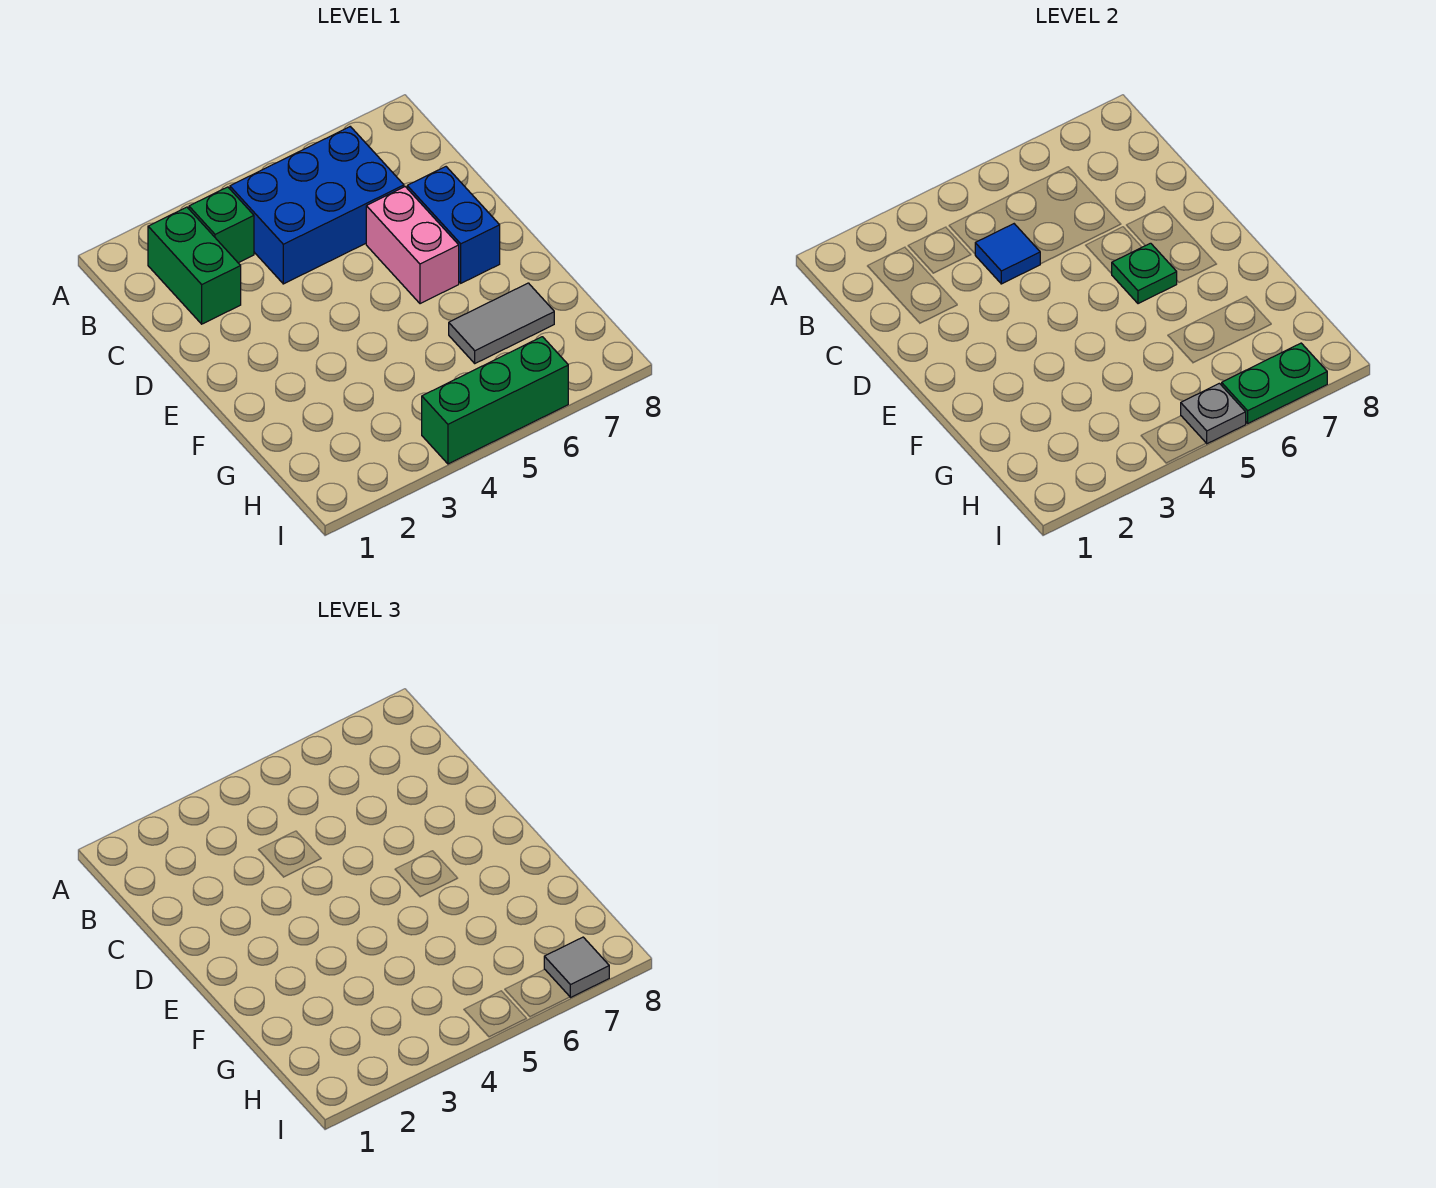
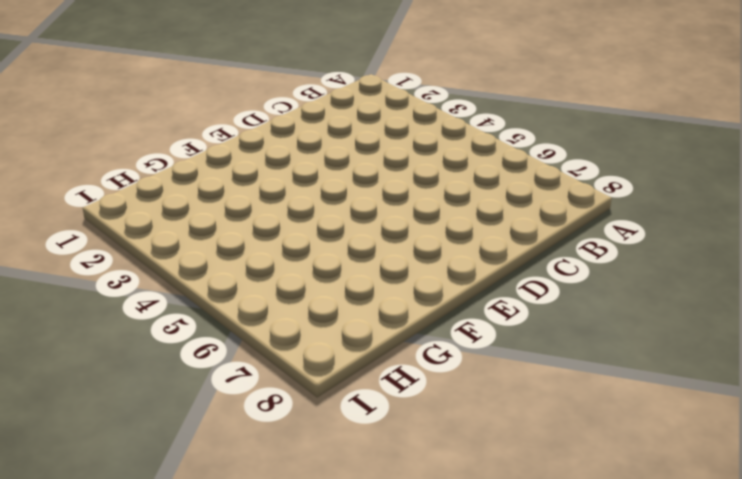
none -> green 1x2 brick [148,207,241,324]
none -> green 1x1 brick [189,187,254,263]
none -> blue 2x3 brick [230,127,404,284]

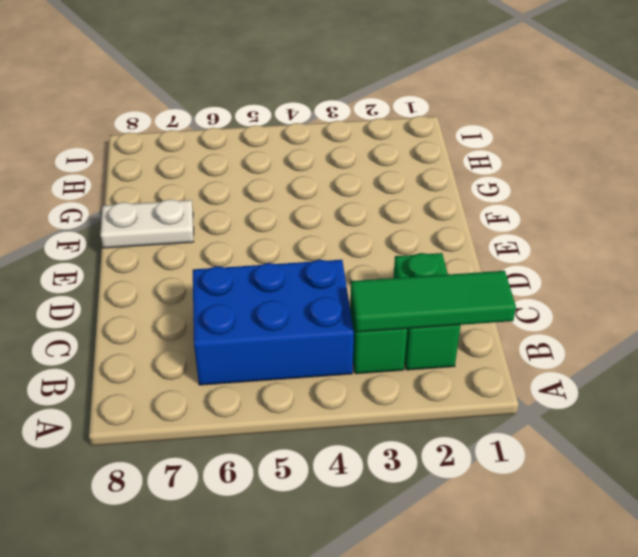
green 1x3 tile [351,271,516,332] -> none
white 1x2 plate [100,199,194,248] -> none
none -> pink 1x2 brick [366,187,459,304]
none -> blue 1x2 brick [407,167,500,283]
none -> grey 1x2 tile [449,283,554,363]

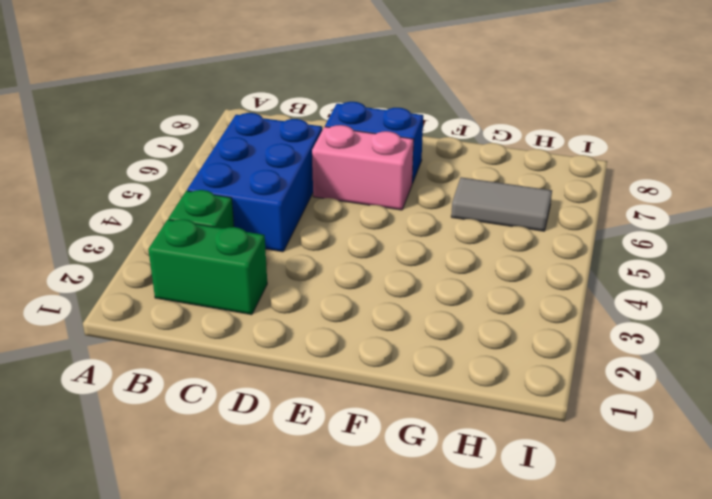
grey 1x2 tile [451,177,552,231] -> grey 1x2 tile turned to [449,283,554,363]
none -> green 1x3 brick [422,337,568,464]
none -> blue 1x1 tile [975,224,1040,284]
none -> green 1x1 plate [1112,243,1177,304]

